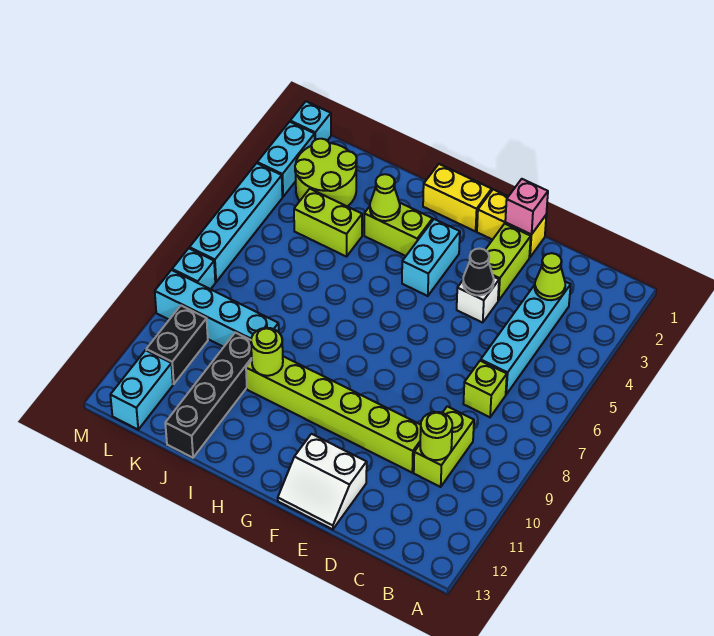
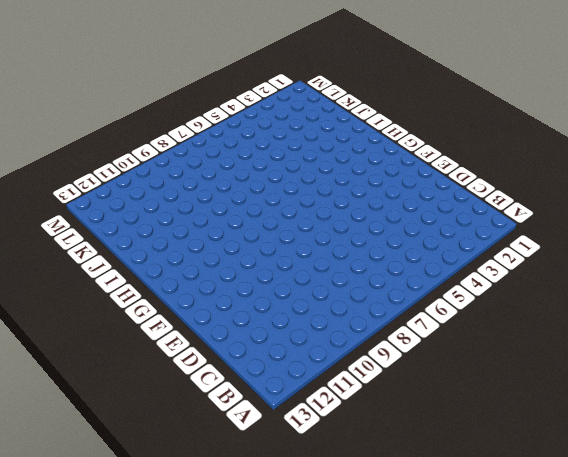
none -> cyan 1x4 brick [481,282,571,394]
none -> lime 1x1 brick [463,361,507,417]
none -> lime 1x2 brick [414,407,474,487]

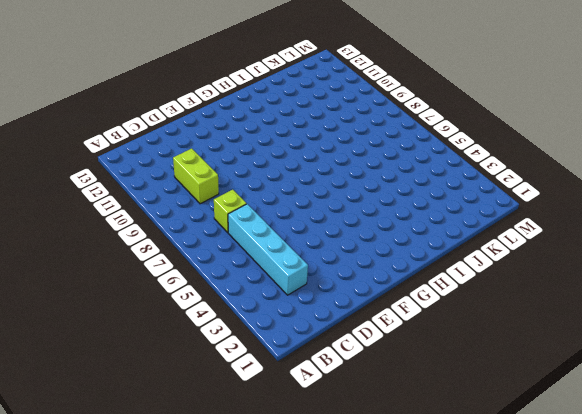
none -> lime 1x6 brick [246,356,421,472]
none -> yellow 1x2 brick [477,190,546,257]
none -> lime 1x2 brick [485,224,531,301]

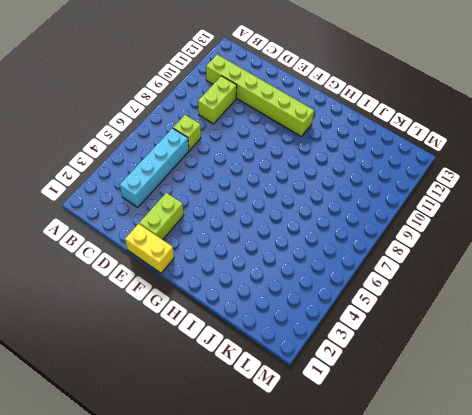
lime 1x6 brick [206,54,314,136] -> lime 1x6 brick moved to [246,356,421,472]
none -> white 1x1 brick [457,277,499,323]
none -> white 2x2 slope [278,434,367,529]
none -> yellow 1x2 brick [423,164,492,231]

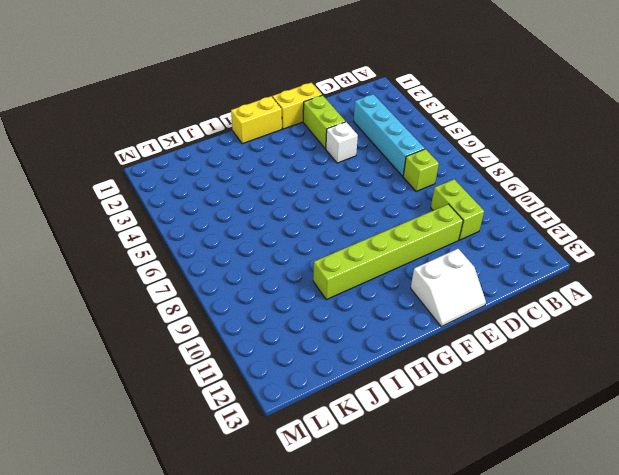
none -> cyan 1x2 brick [402,219,460,296]
none -> lime 1x2 brick [364,202,433,256]
none -> lime 1x2 brick [294,189,362,257]

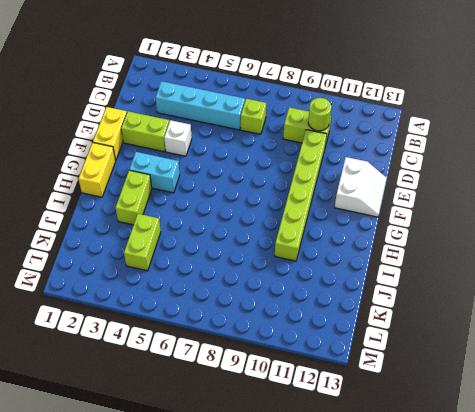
none -> cyan 1x4 brick [155,270,279,347]
none -> black 1x4 brick [165,333,252,458]
none -> lime 2x2 round brick [295,139,357,207]

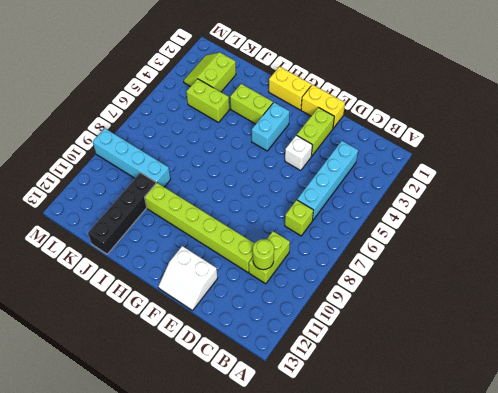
lime 2x2 slope [184,53,236,92] -> lime 2x2 round brick [295,139,357,207]
none -> black 1x2 brick [146,306,208,384]
none -> cyan 1x2 brick [110,350,173,429]
none -> cyan 1x1 brick [290,101,331,141]

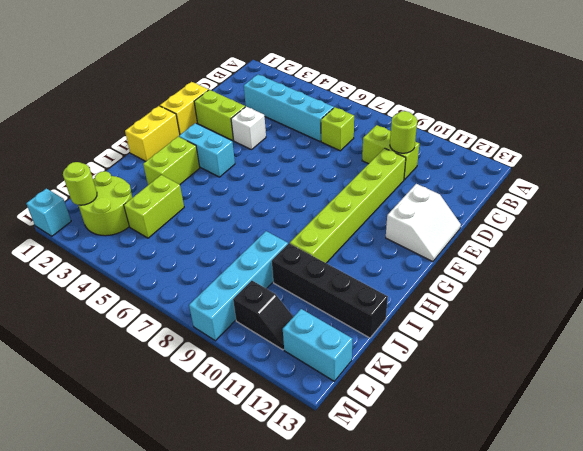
lime 1x1 round brick [63,162,97,205] -> lime 1x1 round brick moved to [251,328,283,376]
black 1x2 slope [233,281,293,350] -> black 1x2 brick [146,306,208,384]
none -> cyan 1x2 brick [257,122,315,197]
none -> cyan 1x4 brick [189,163,282,282]
none -> cyan 1x1 brick [172,248,215,289]

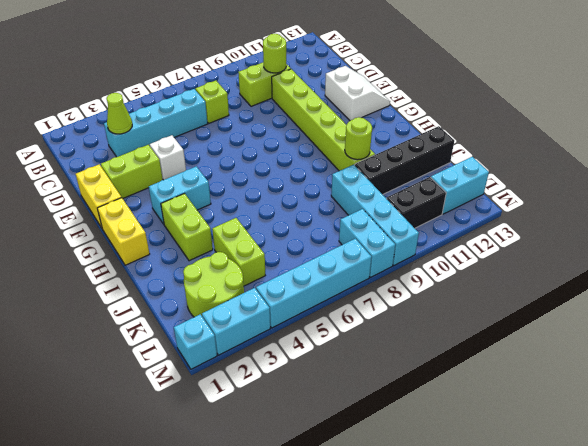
cyan 1x2 brick [339,209,395,277] -> cyan 1x1 brick [172,248,215,289]
none -> pink 1x1 brick [505,179,548,235]
none -> black 1x1 cone [463,249,494,295]
none -> lime 1x1 cone [370,174,400,221]

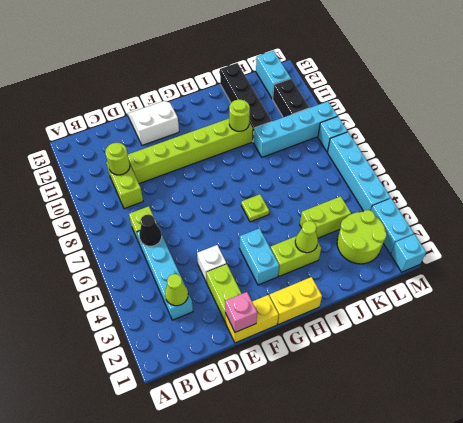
black 1x1 cone [139,215,162,246] -> black 1x1 cone moved to [463,249,494,295]
lime 1x1 plate [241,194,269,222] -> none

